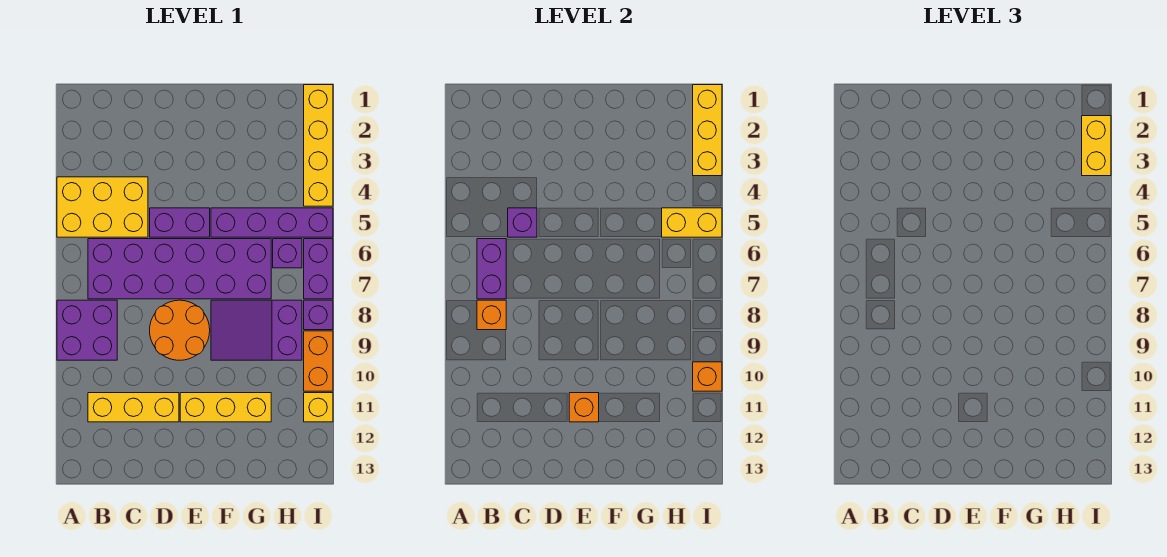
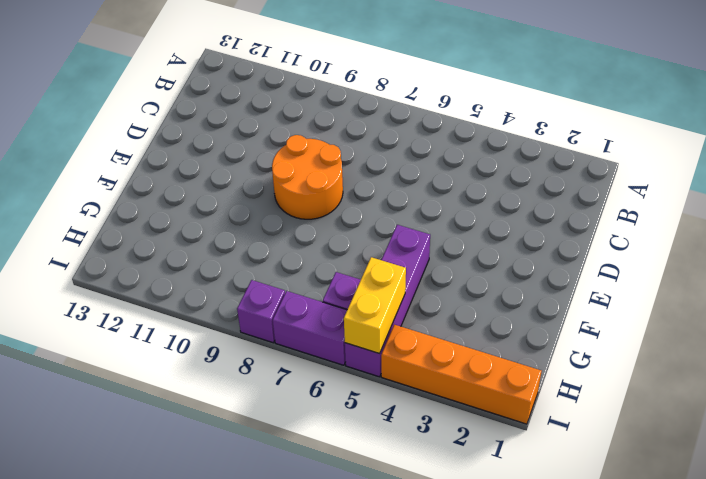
orange 1x4 brick [381,325,541,424] -> yellow 1x4 brick [304,85,333,206]
none -> yellow 2x3 brick [57,177,148,237]
none -> purple 2x2 brick [57,300,117,360]
none -> purple 2x6 brick [88,239,271,299]

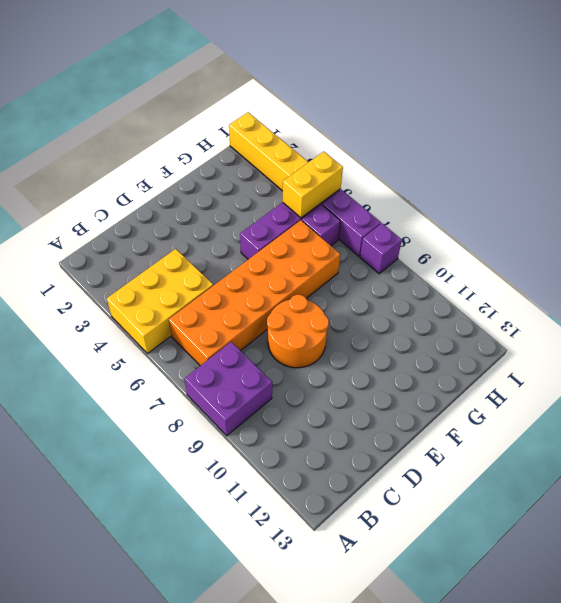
orange 2x6 brick [169,220,340,366] -> purple 2x6 brick [88,239,271,299]
none -> yellow 1x3 brick [88,393,179,422]
none -> purple 1x2 brick [150,208,210,237]
none -> yellow 1x3 brick [180,393,271,422]

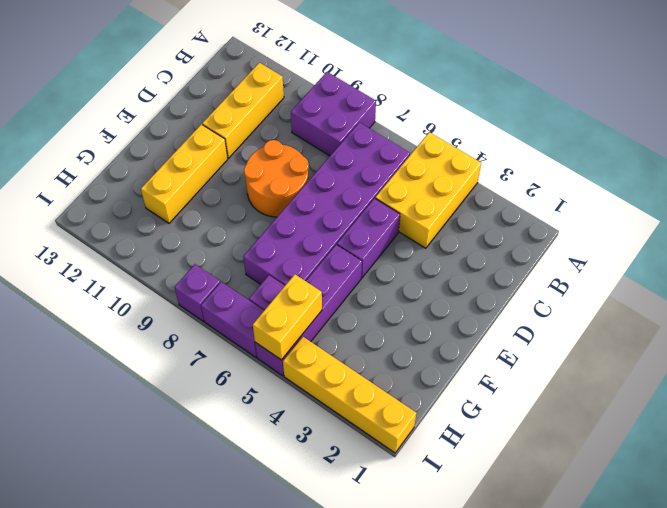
none -> purple 2x3 slope [211,300,302,360]
none -> orange 1x2 brick [304,331,333,391]
none -> yellow 1x1 brick [304,393,333,422]

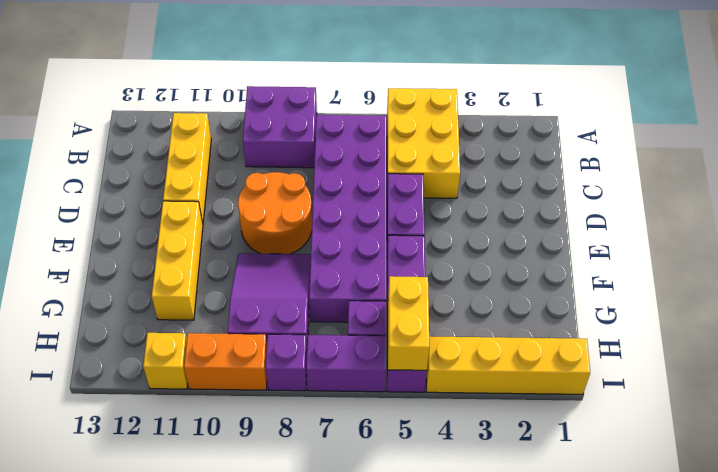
none -> purple 1x2 brick [477,239,506,299]
none -> orange 1x1 brick [477,300,506,330]
none -> purple 1x1 brick [508,208,537,237]

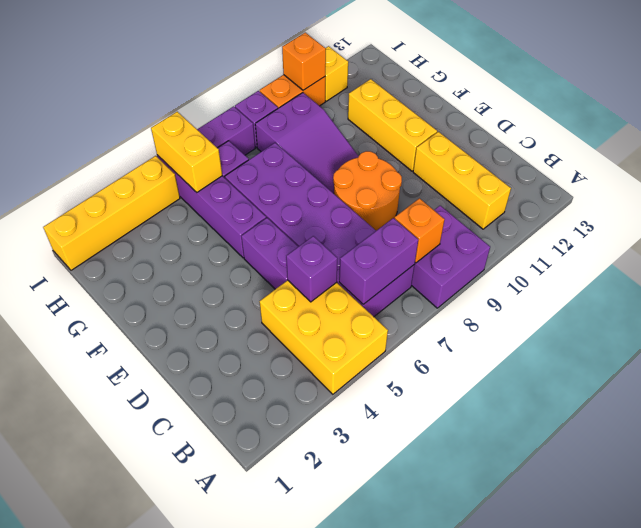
none -> orange 1x1 brick [569,393,599,422]
none -> yellow 1x3 brick [693,85,722,176]
none -> yellow 1x2 brick [1082,116,1111,176]

